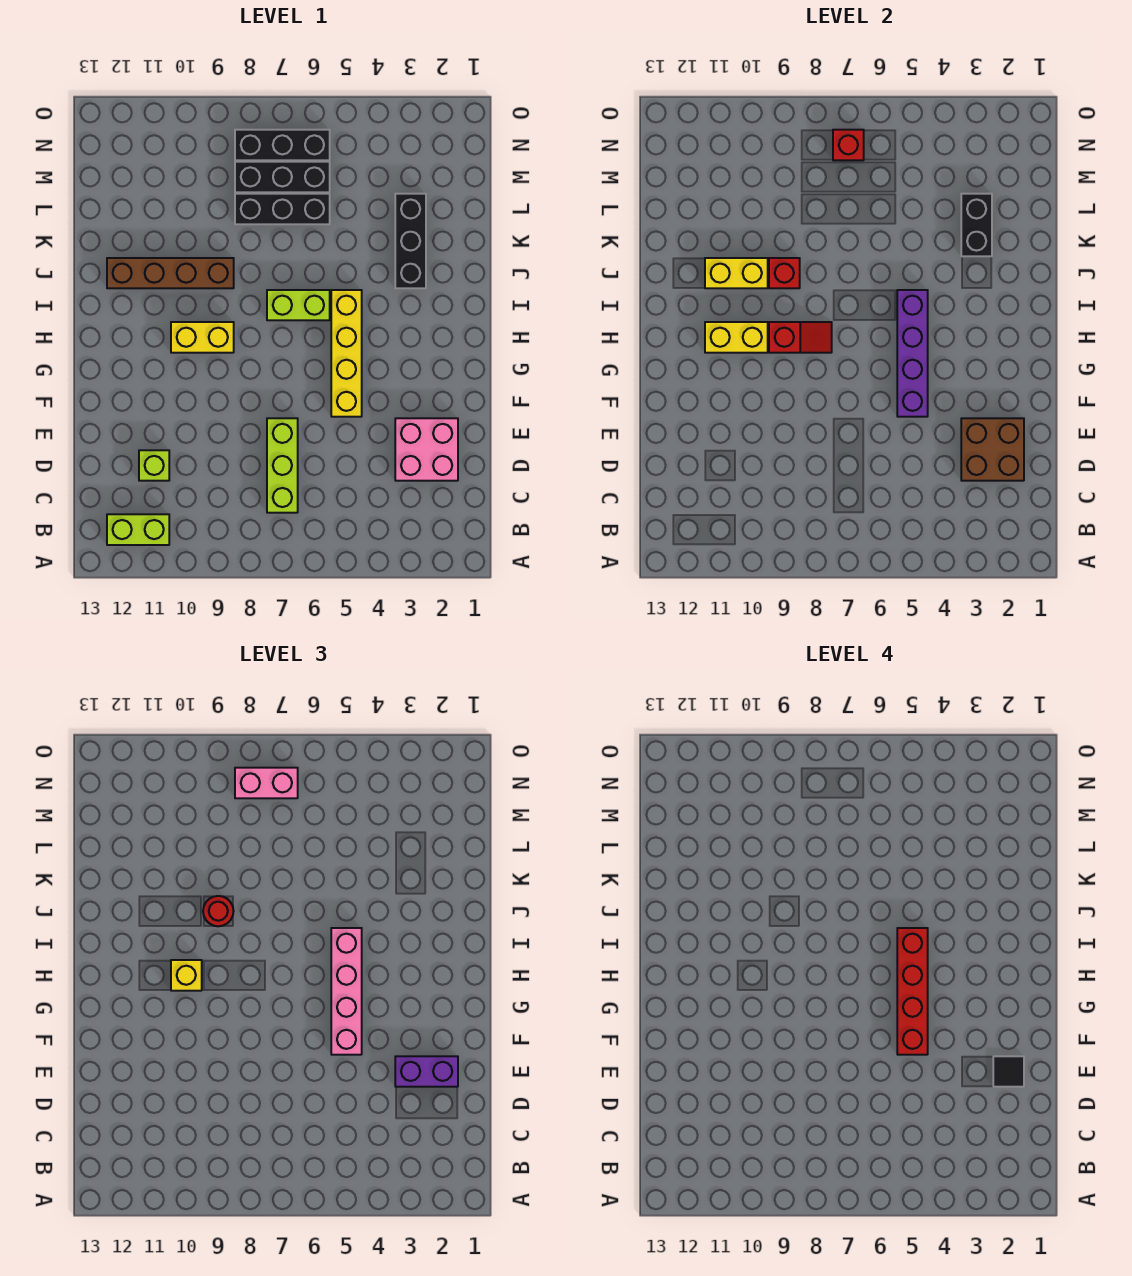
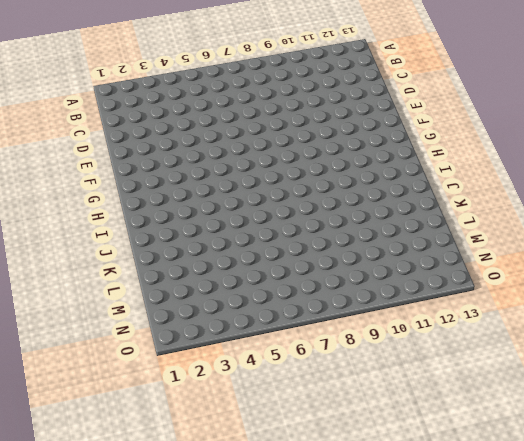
none -> lime 1x2 brick [107,514,169,545]
none -> lime 1x3 brick [267,418,298,513]
none -> pink 2x2 brick [395,418,458,481]

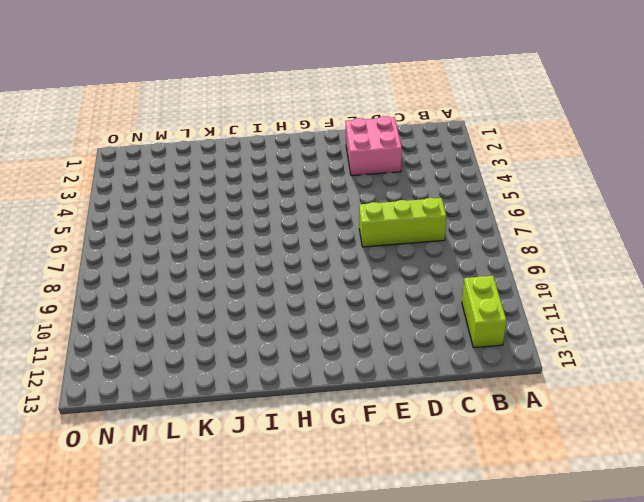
none -> lime 1x1 brick [139,450,169,481]
none -> yellow 1x4 brick [331,290,362,417]
none -> yellow 1x2 brick [171,322,234,353]

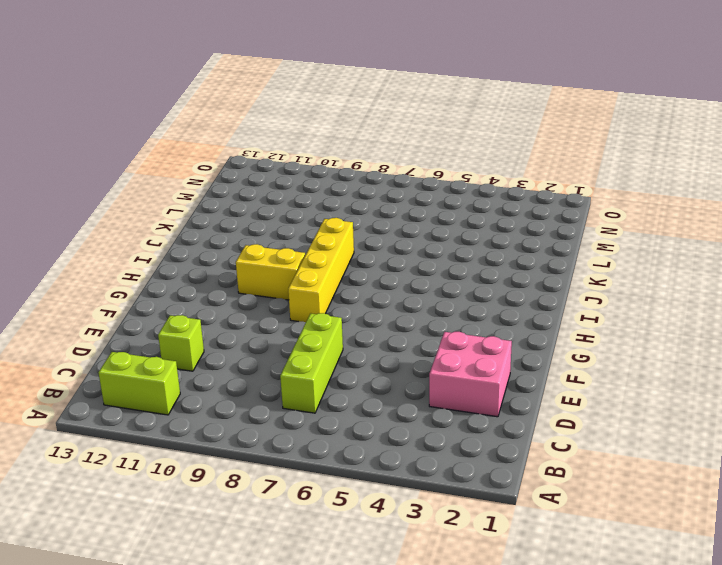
yellow 1x4 brick [288,218,354,322] -> yellow 1x4 brick moved to [331,290,362,417]
none -> lime 1x2 brick [267,290,330,320]
none -> black 1x3 brick [395,194,426,288]
none -> brown 1x4 brick [107,258,234,288]

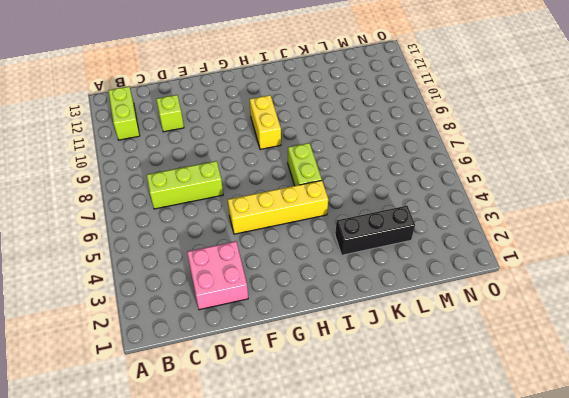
none -> brown 1x4 brick [107,258,234,288]
none -> black 1x3 brick [235,194,330,224]
none -> black 1x3 brick [235,162,330,192]

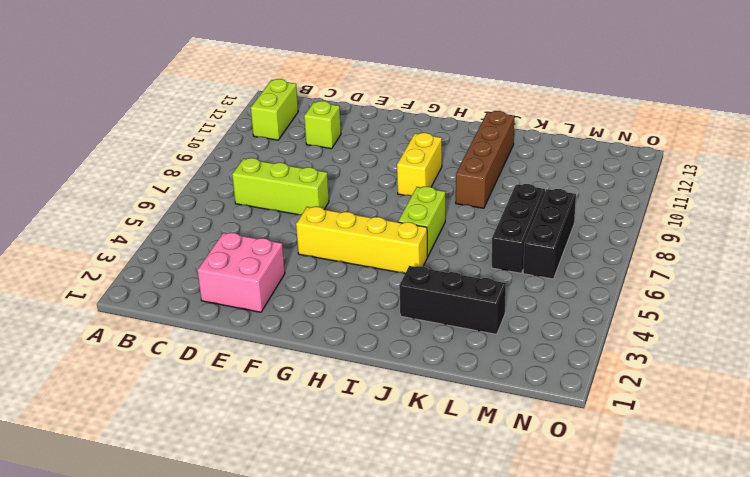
none -> black 1x3 brick [235,130,330,160]
none -> brown 2x2 brick [961,418,1024,481]
none -> purple 1x4 brick [897,290,928,417]

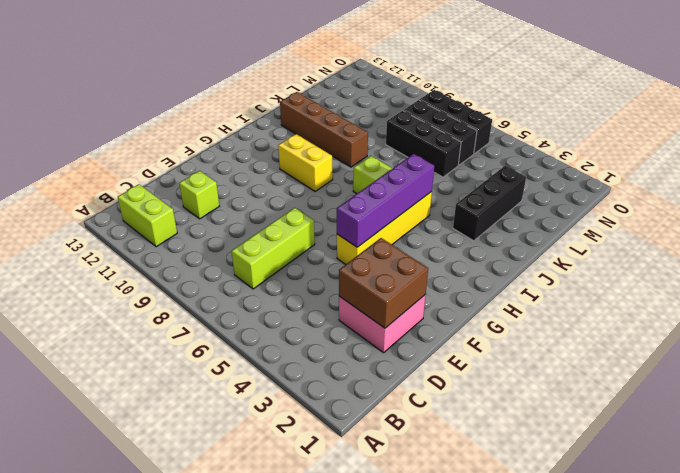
none -> red 1x2 slope [769,322,832,353]
none -> yellow 1x2 brick [705,322,768,353]
none -> red 1x1 brick [769,258,800,288]

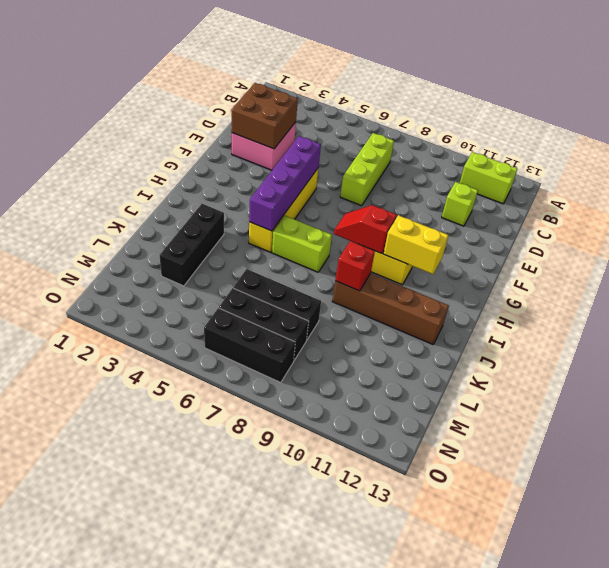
none -> yellow 1x2 brick [705,258,768,288]
none -> black 1x2 brick [961,194,992,256]
none -> red 1x1 brick [833,130,864,160]

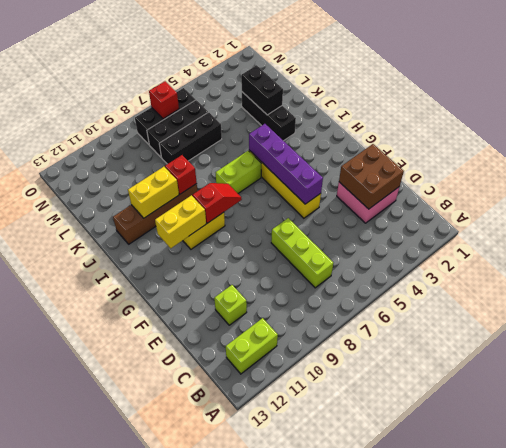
none -> purple 1x2 brick [395,1056,458,1087]
none -> pink 1x4 brick [331,928,362,1055]
none -> yellow 1x1 brick [171,960,202,991]

